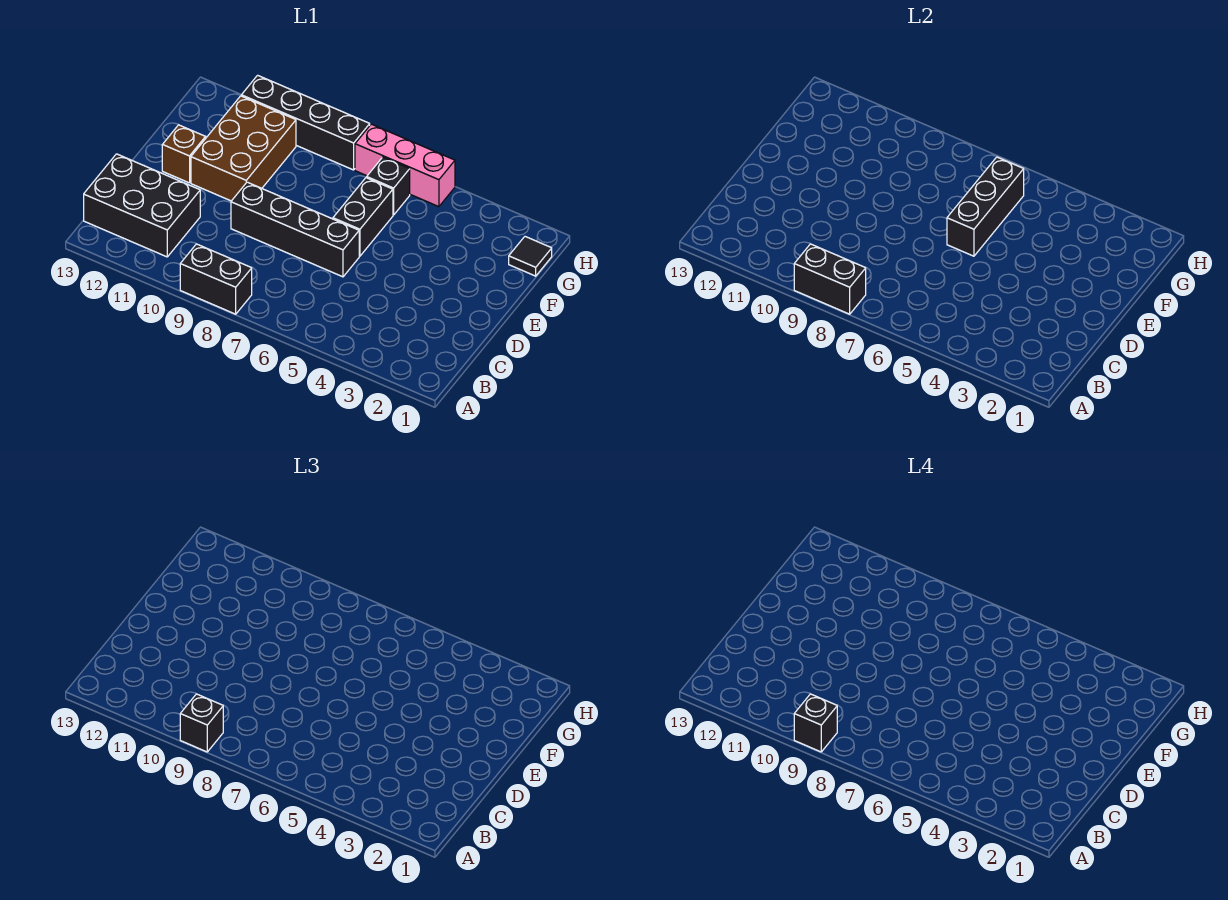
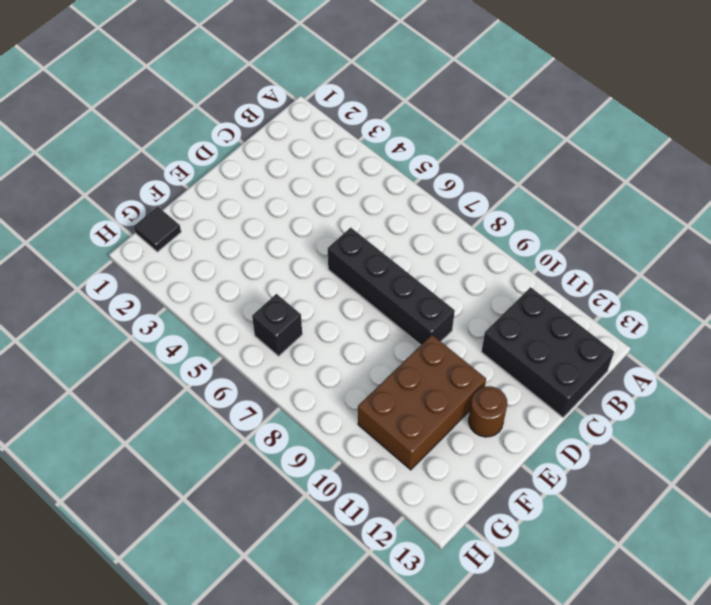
brown 1x1 round brick [469,386,507,437] -> brown 1x1 brick [162,125,206,183]
none -> black 1x2 brick [180,244,252,314]
none -> black 1x2 brick [333,178,393,256]
none -> pink 1x3 brick [355,124,455,207]

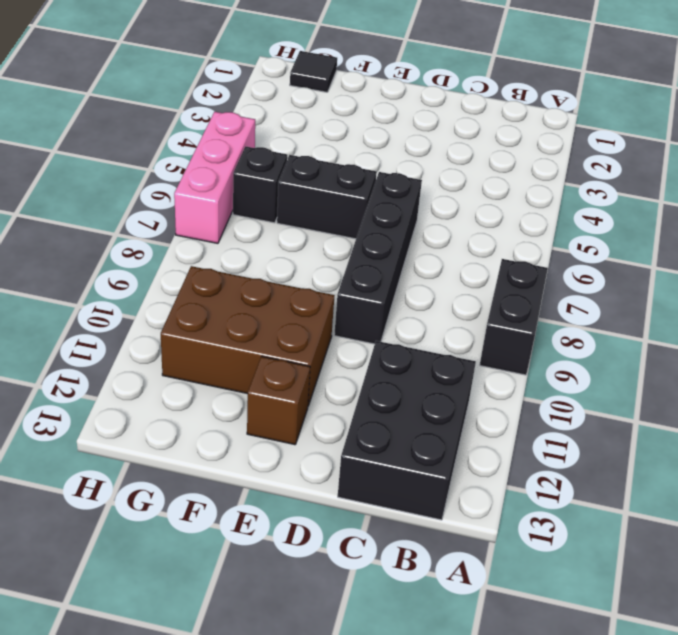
none -> black 1x4 brick [241,75,370,170]
none -> black 1x2 brick [794,244,866,314]
none -> black 1x3 brick [947,157,1024,256]

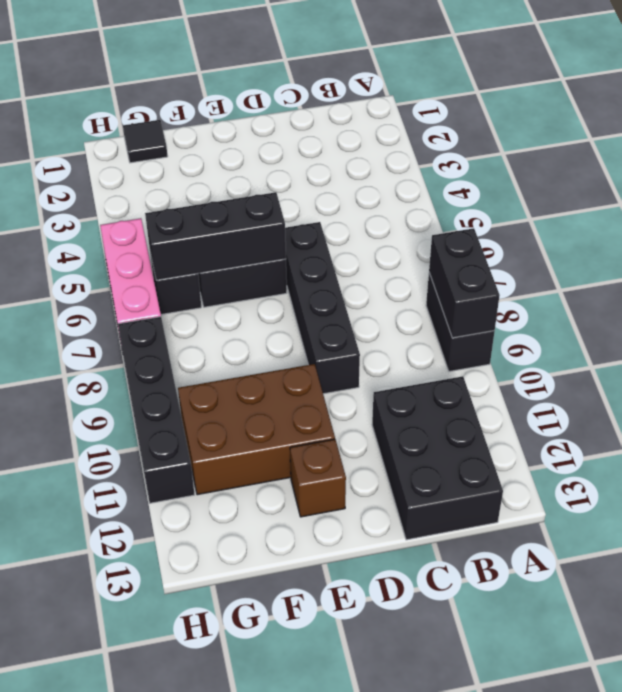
none -> black 1x1 brick [180,694,223,752]
none -> black 1x1 brick [794,694,837,752]

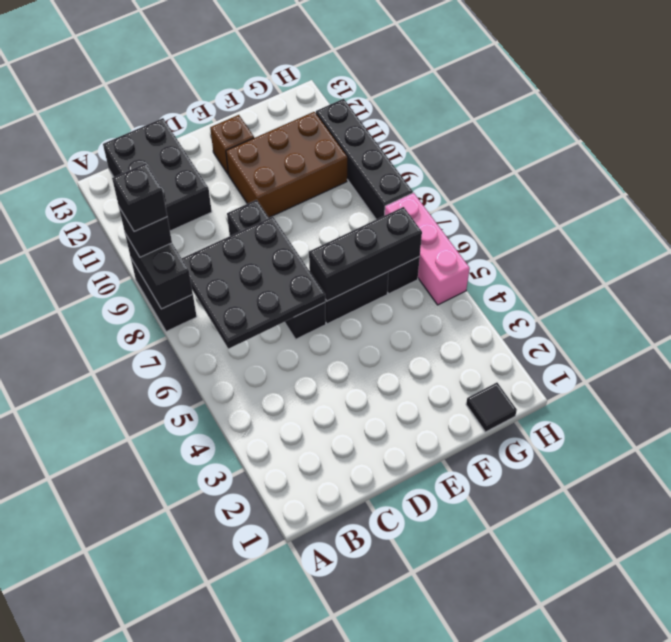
black 3x3 plate [182,217,325,349] -> none

